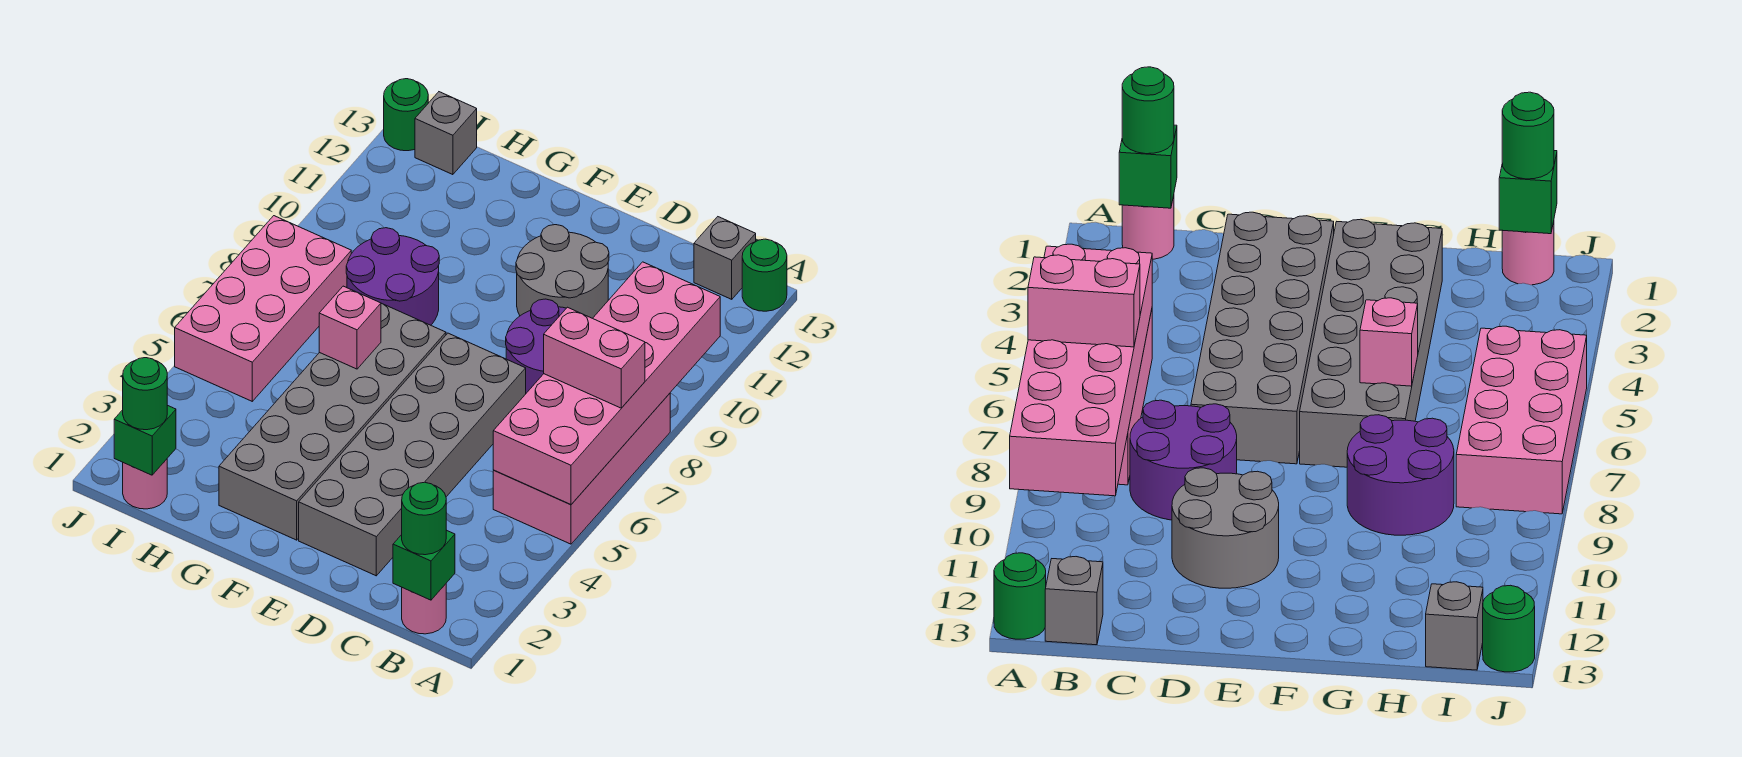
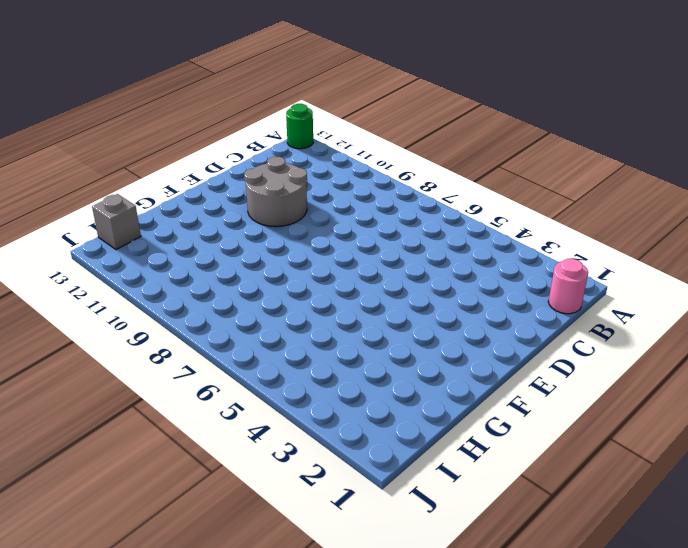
none -> pink 2x4 brick [493,393,670,544]
none -> grey 1x1 brick [694,217,756,299]
none -> purple 2x2 round brick [506,299,566,393]

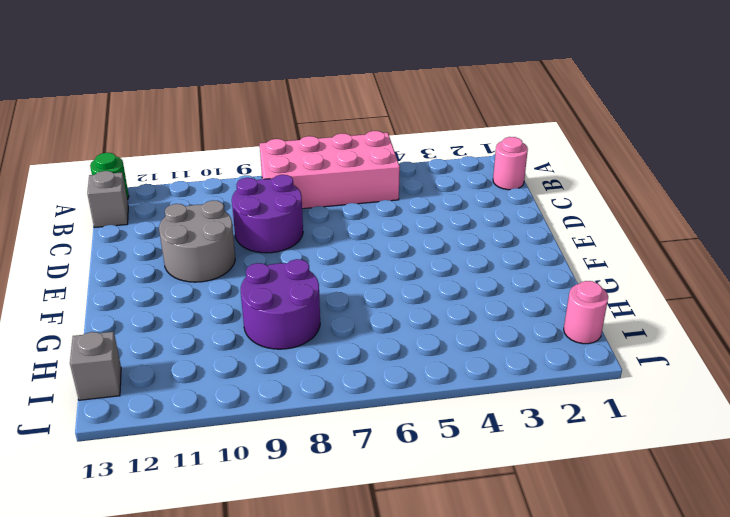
none -> grey 2x6 brick [299,333,526,576]
none -> grey 2x6 brick [219,303,446,540]
none -> pink 2x4 brick [175,216,351,401]

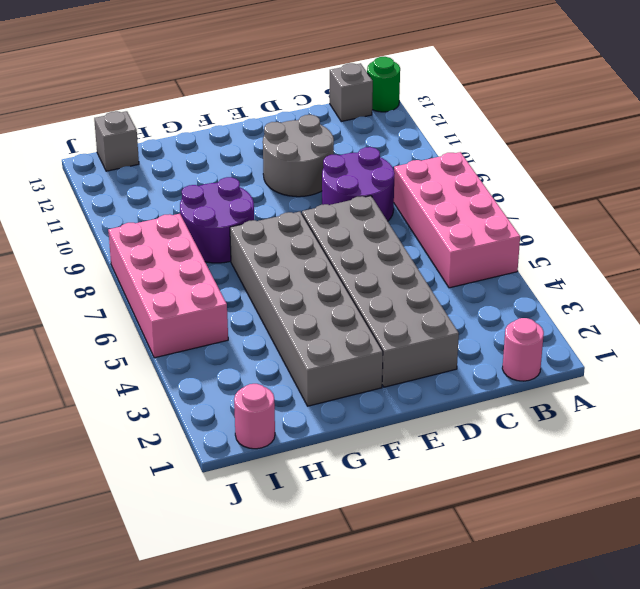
none -> green 1x1 round brick [384,79,428,151]
none -> pink 2x6 brick [493,262,720,504]
none -> green 1x1 brick [393,530,455,600]

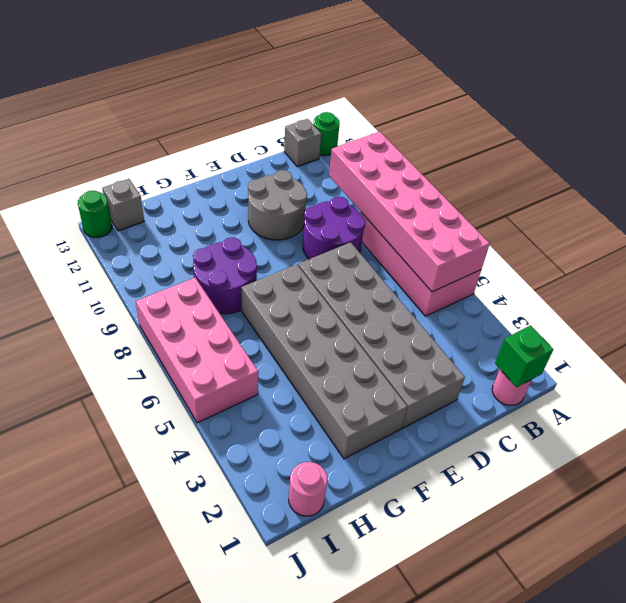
none -> pink 1x1 brick [319,286,381,369]
none -> green 1x1 brick [114,405,176,475]
none -> pink 1x2 brick [544,307,645,408]

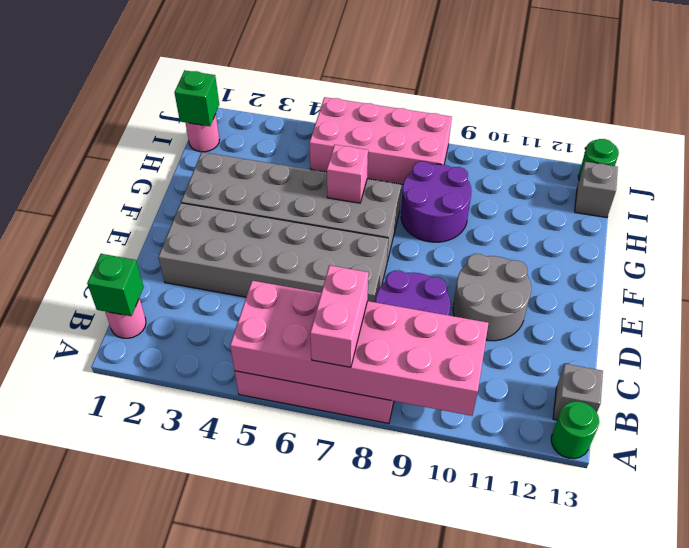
none -> green 1x1 round brick [402,482,446,555]
none -> green 1x1 round brick [123,358,167,430]

